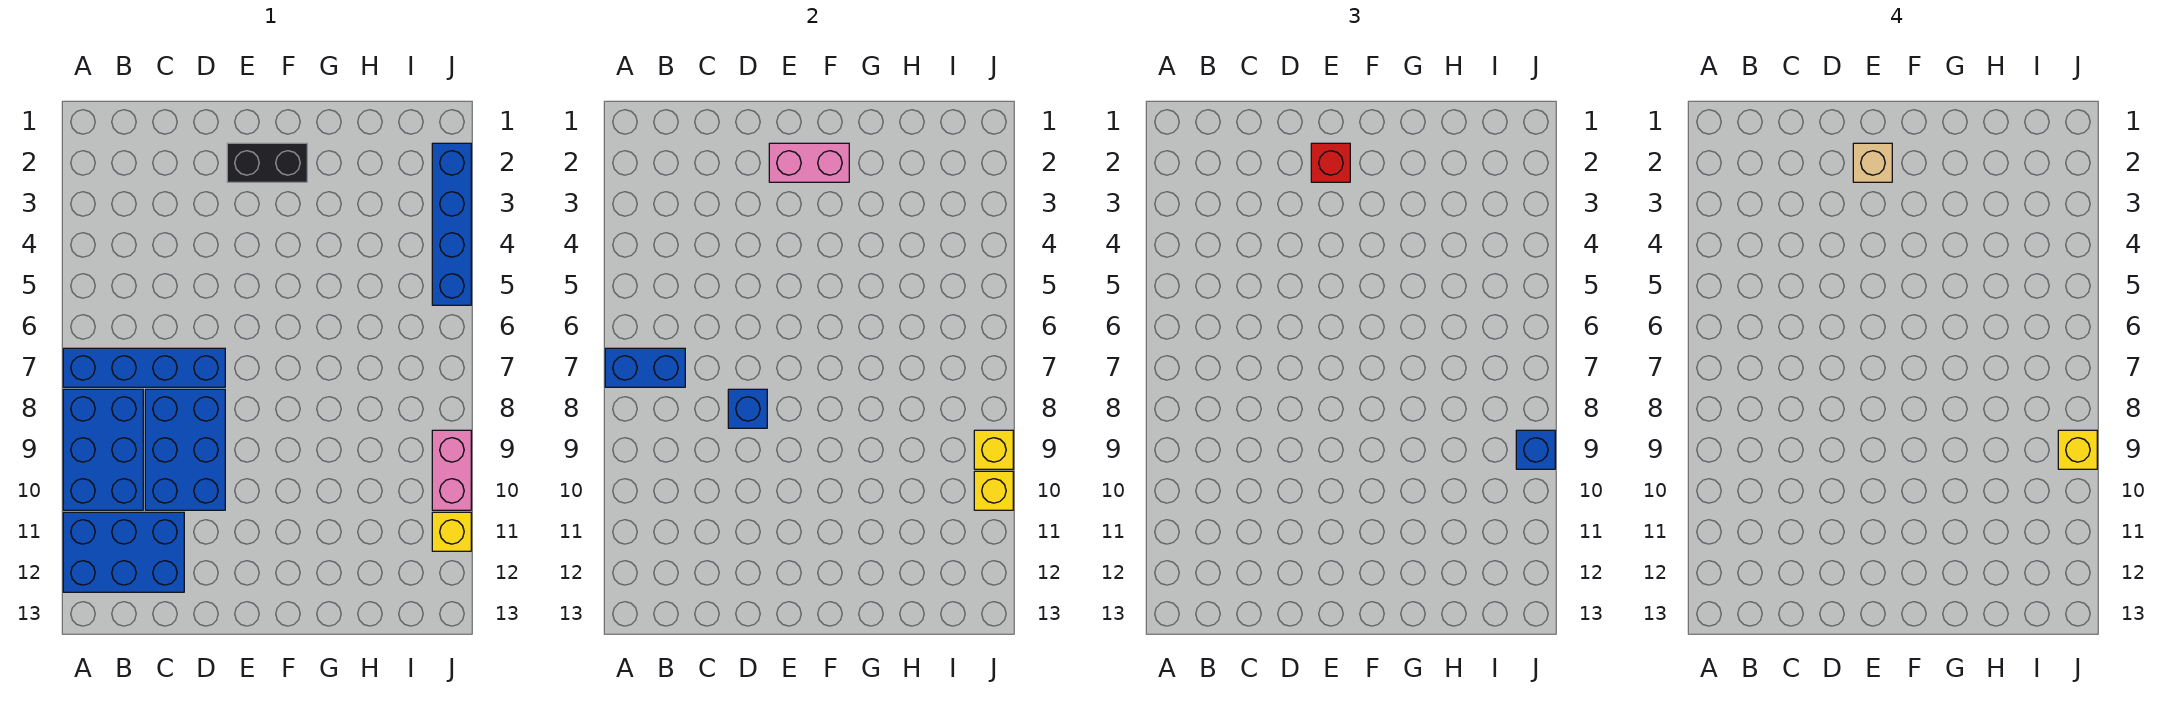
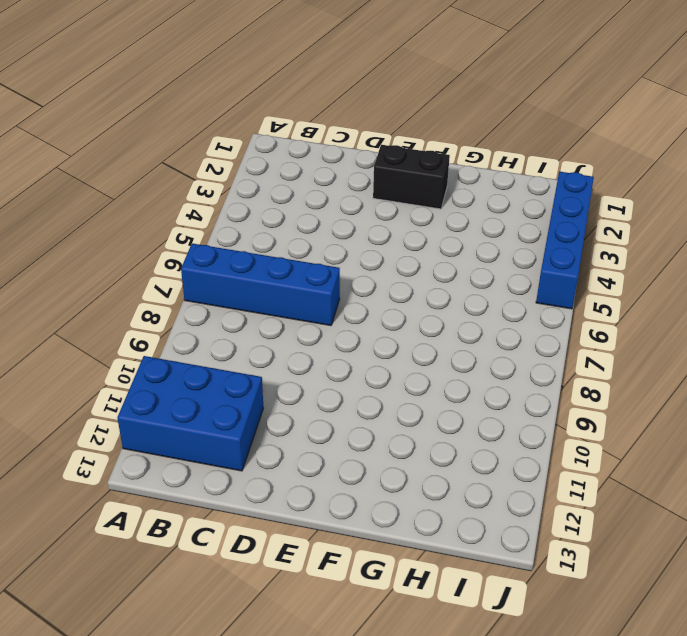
none -> blue 2x3 brick [63,389,143,510]
none -> blue 2x3 brick [145,389,225,510]
none -> pink 1x2 brick [432,430,471,510]

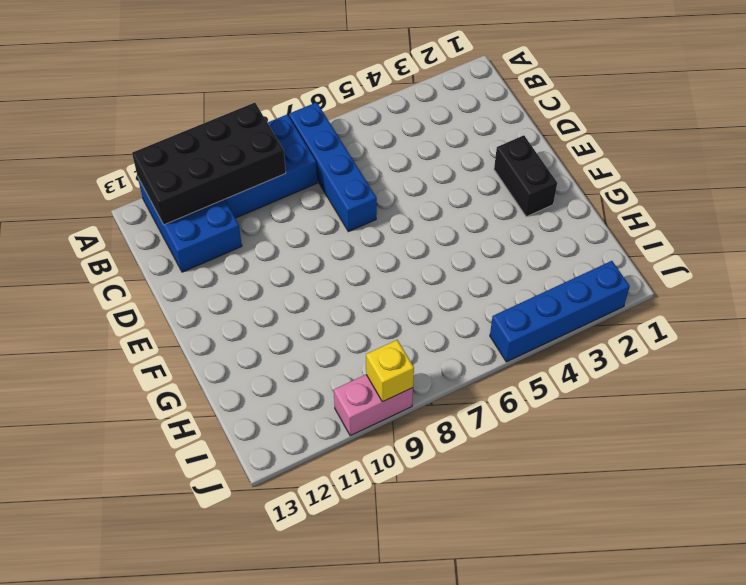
black 2x4 brick [132,103,286,225] -> none
none -> blue 2x3 brick [145,389,225,510]
none -> yellow 1x1 brick [432,512,471,551]
none -> blue 1x2 brick [605,348,685,387]

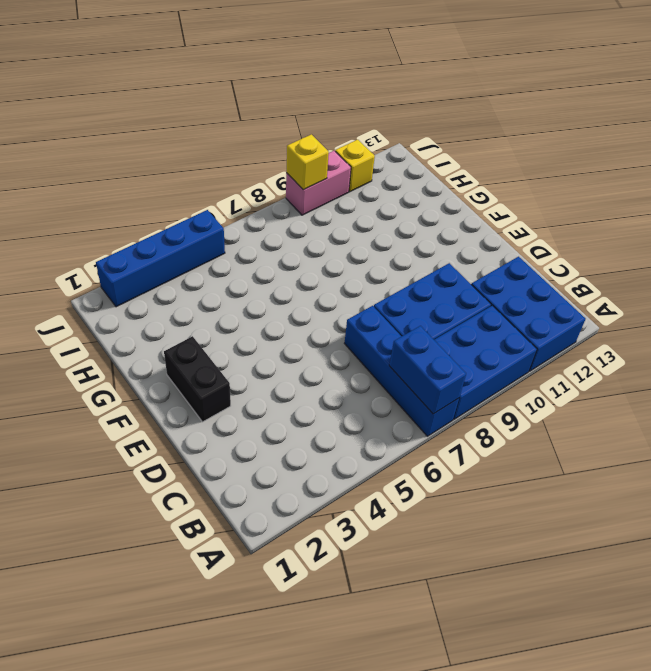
none -> blue 1x1 brick [728,389,767,428]
none -> pink 1x2 brick [769,143,849,182]
none -> yellow 1x1 brick [974,471,1013,510]

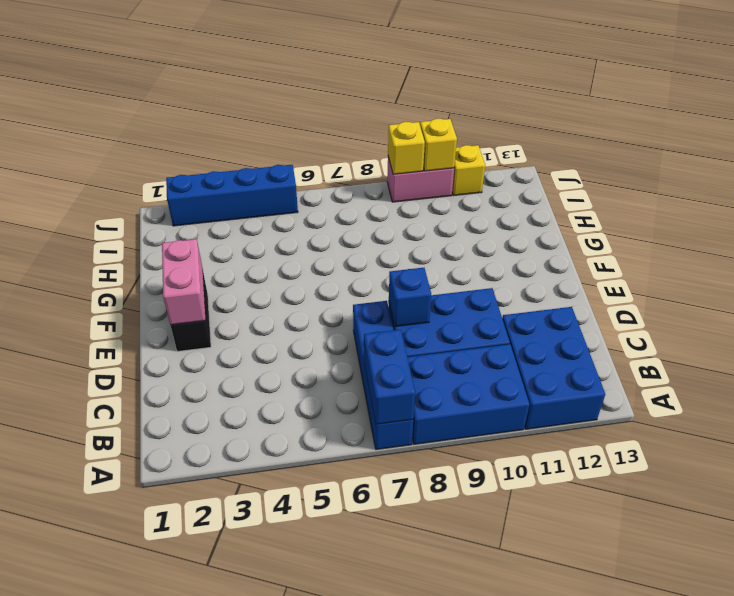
none -> red 1x1 brick [1311,143,1350,182]
none -> blue 1x1 brick [1516,430,1555,469]
none -> tan 1x1 brick [1853,143,1892,182]

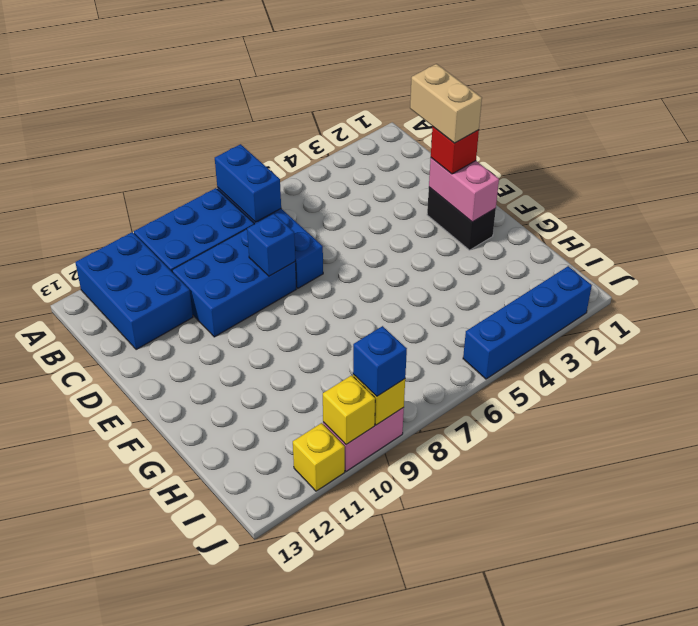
tan 1x2 brick [410,64,482,143] -> tan 1x1 brick [1853,143,1892,182]
none -> yellow 1x1 brick [2058,430,2097,469]

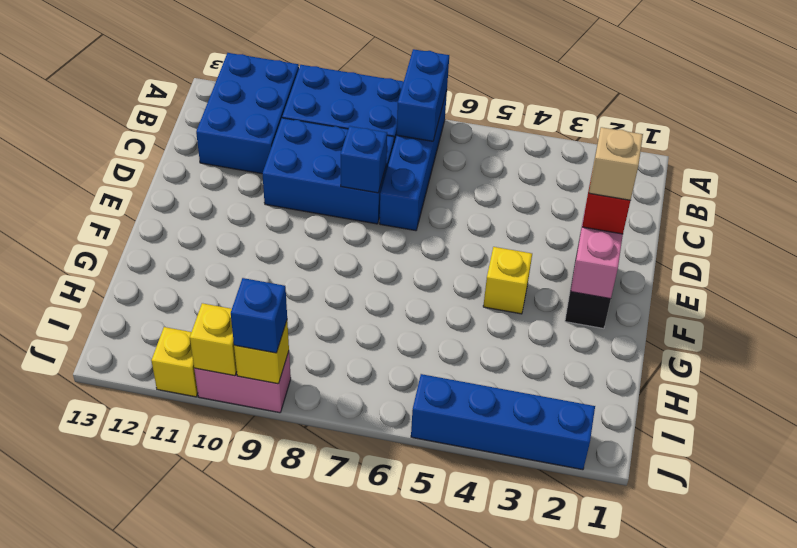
yellow 1x1 brick [483,247,532,314] -> yellow 1x1 brick moved to [2058,430,2097,469]

